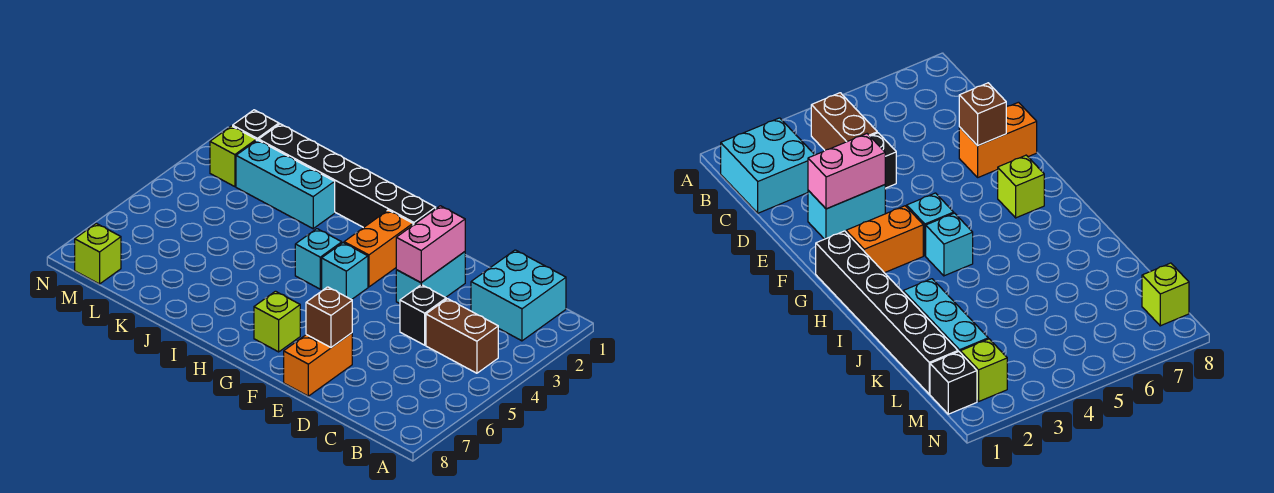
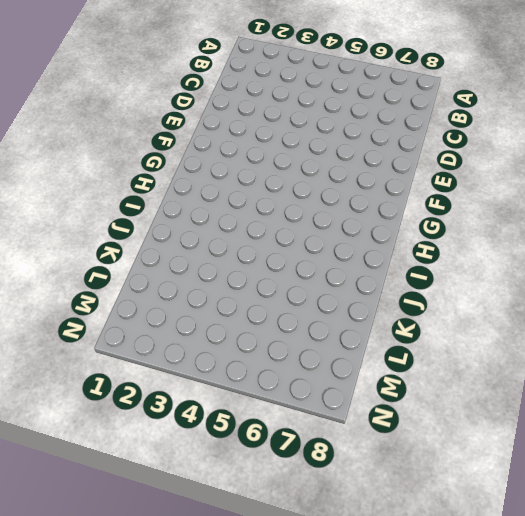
none -> cyan 2x2 brick [471,250,566,341]
none -> brown 1x2 brick [426,299,498,373]
none -> black 1x1 brick [400,285,446,345]

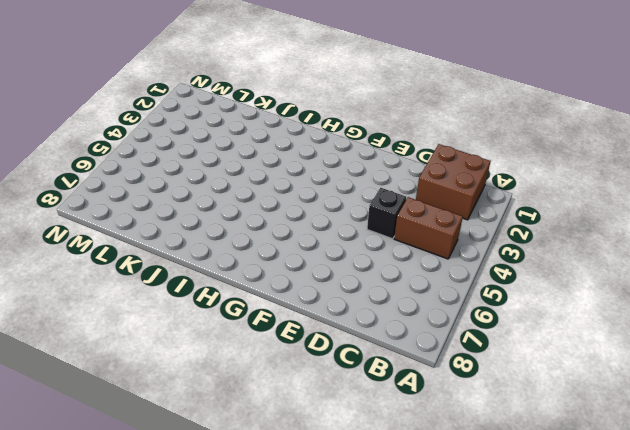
brown 2x2 brick [416,144,491,220] -> cyan 2x2 brick [471,250,566,341]
none -> cyan 1x2 brick [396,252,465,304]
none -> orange 1x2 brick [284,333,352,396]
none -> black 1x6 brick [259,124,436,228]

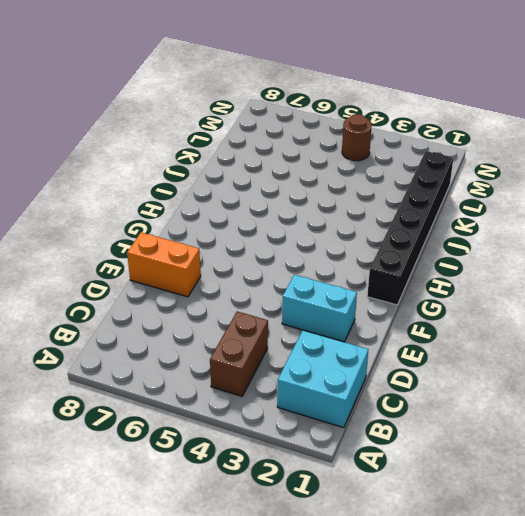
brown 1x1 round brick [342,114,372,161] -> none
none -> black 1x1 brick [400,285,446,345]
none -> orange 1x2 brick [344,210,413,287]
none -> cyan 1x1 brick [322,243,368,300]

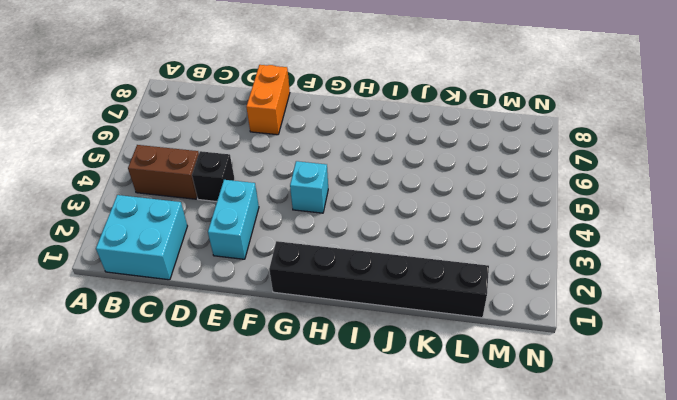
none -> orange 1x2 brick [344,210,413,287]
none -> lime 1x1 brick [254,291,300,352]
none -> cyan 1x1 brick [295,229,342,289]

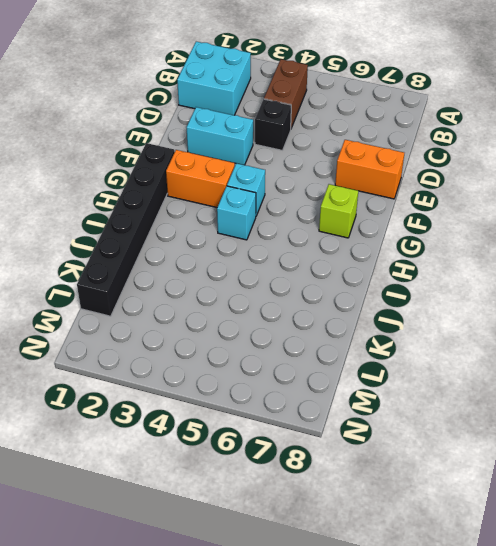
none -> cyan 1x3 brick [236,140,335,229]
none -> black 1x1 brick [233,110,279,141]
none -> lime 1x1 brick [210,126,256,187]

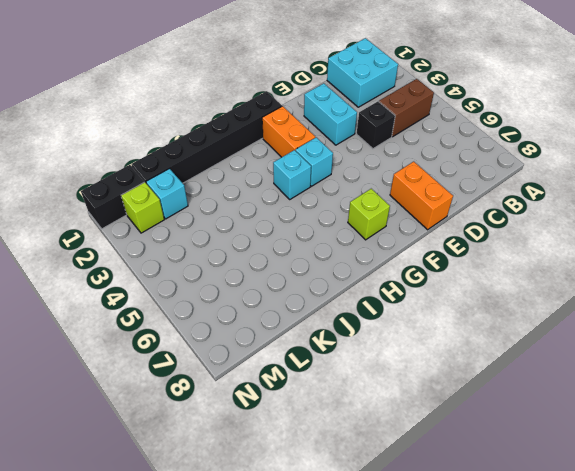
cyan 1x1 brick [146,169,188,219] -> cyan 1x3 brick [236,140,335,229]
black 1x2 brick [81,165,144,229] -> black 1x1 brick [233,110,279,141]
none -> lime 1x1 brick [75,223,121,284]
none -> pink 1x2 brick [396,206,465,283]
none -> brown 1x1 brick [306,287,352,347]

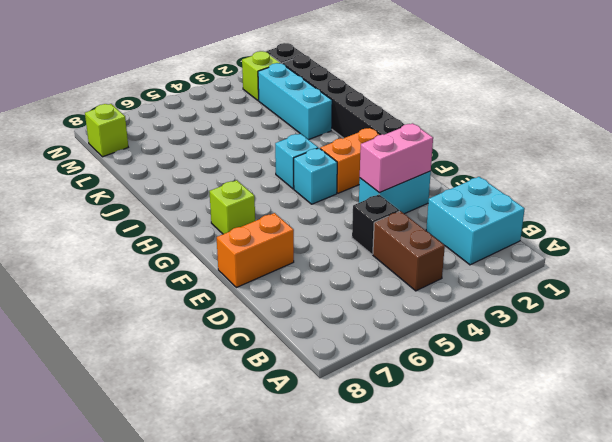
none -> brown 1x1 brick [306,287,352,347]

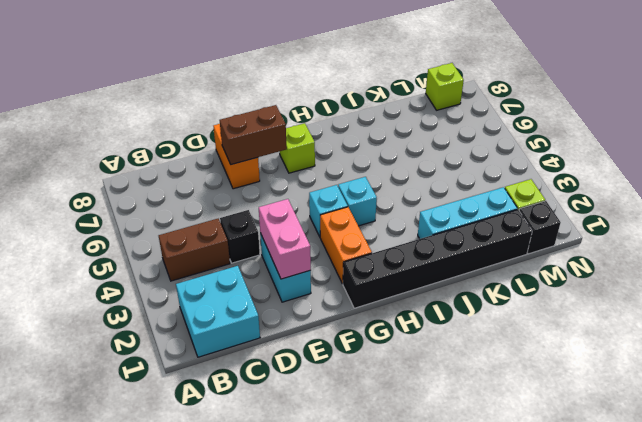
brown 1x2 brick [220,105,287,165] -> brown 1x1 brick [306,287,352,347]

